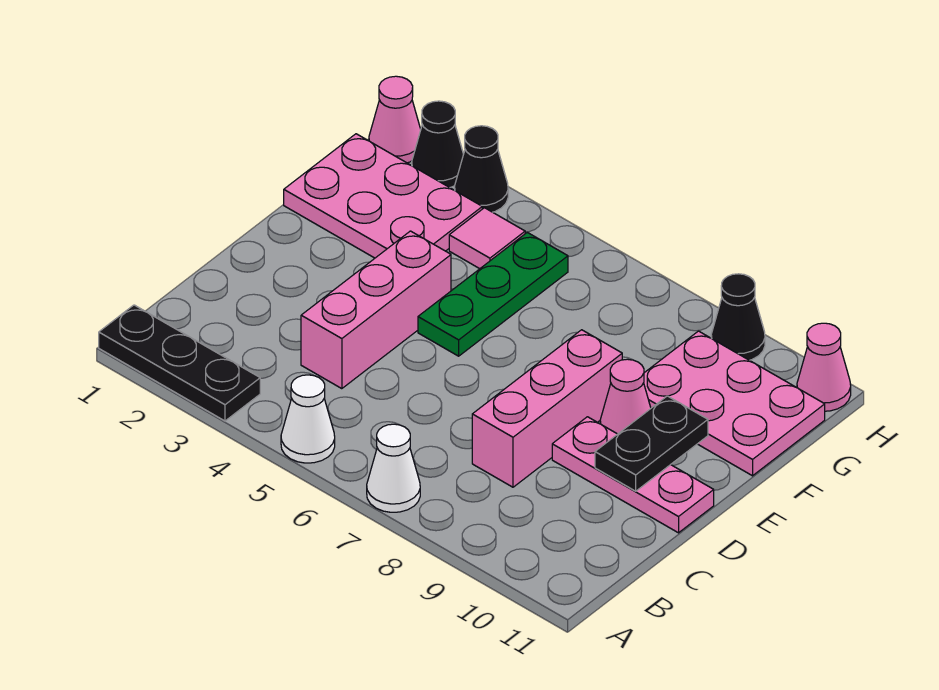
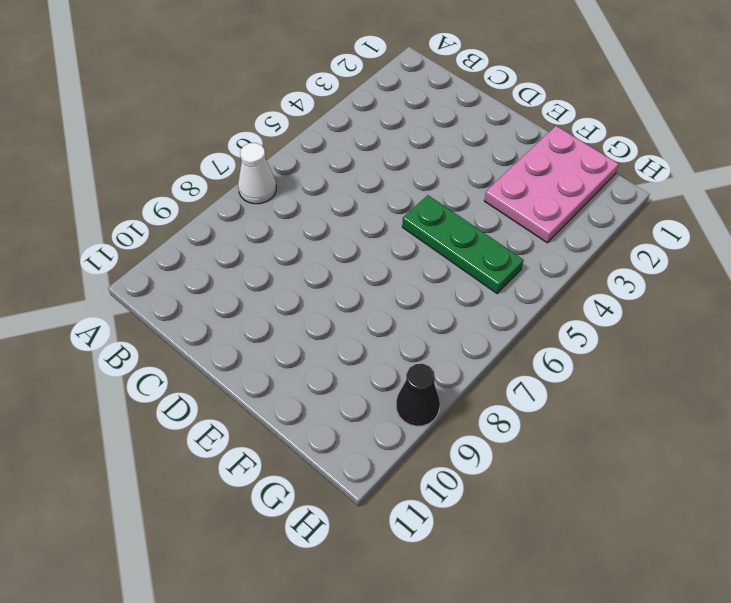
none -> black 1x3 plate [99,305,260,421]
none -> white 1x1 cone [281,375,335,463]
none -> pink 1x3 brick [301,231,451,389]

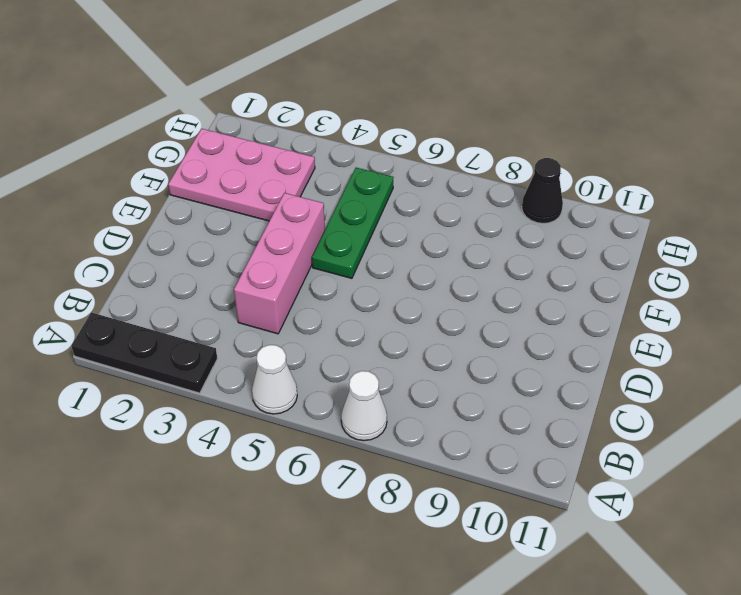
none -> pink 1x3 brick [472,330,622,487]
none -> pink 1x3 plate [552,417,714,533]
none -> pink 1x1 cone [600,359,651,434]

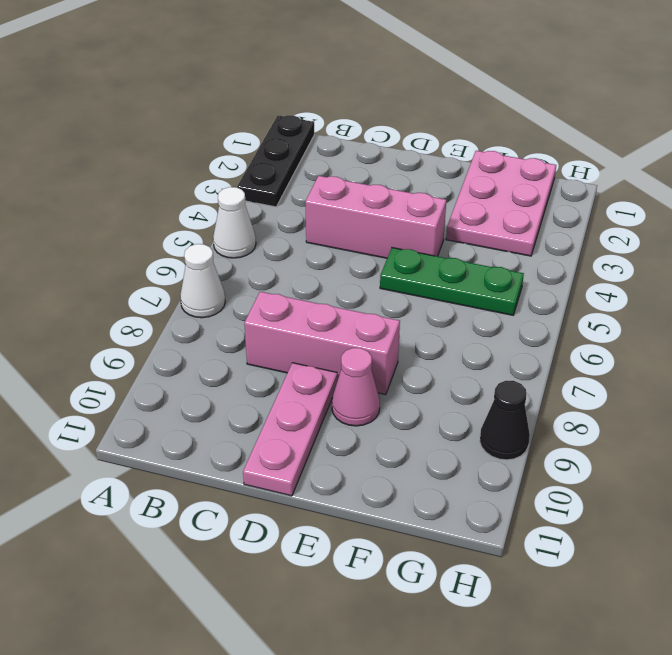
none -> pink 2x3 plate [644,331,825,476]
none -> pink 1x1 tile [449,208,525,269]
none -> pink 1x1 cone [369,76,421,163]

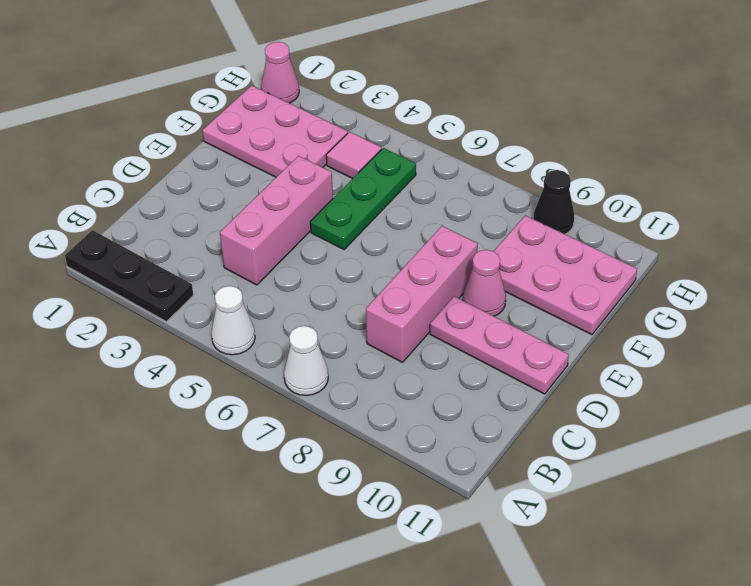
none -> black 1x1 cone [412,101,464,187]
none -> black 1x1 cone [455,126,508,212]
none -> pink 1x1 cone [797,323,851,411]

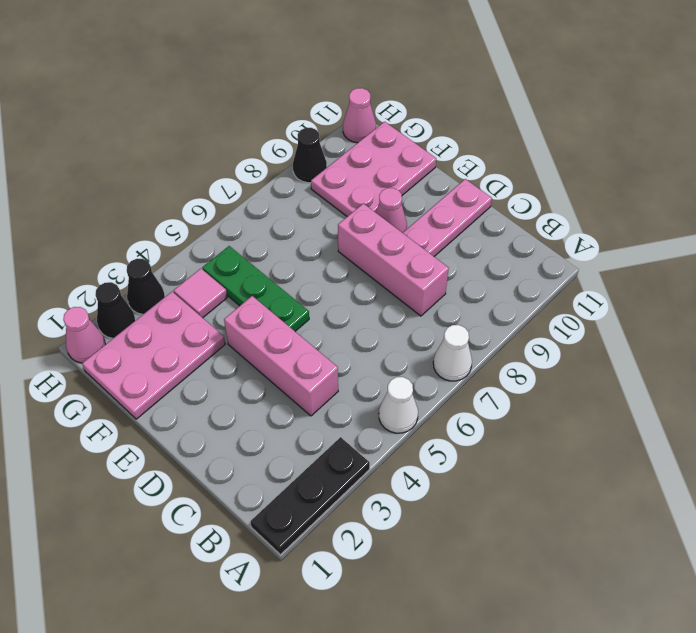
none -> black 1x2 plate [595,396,708,491]

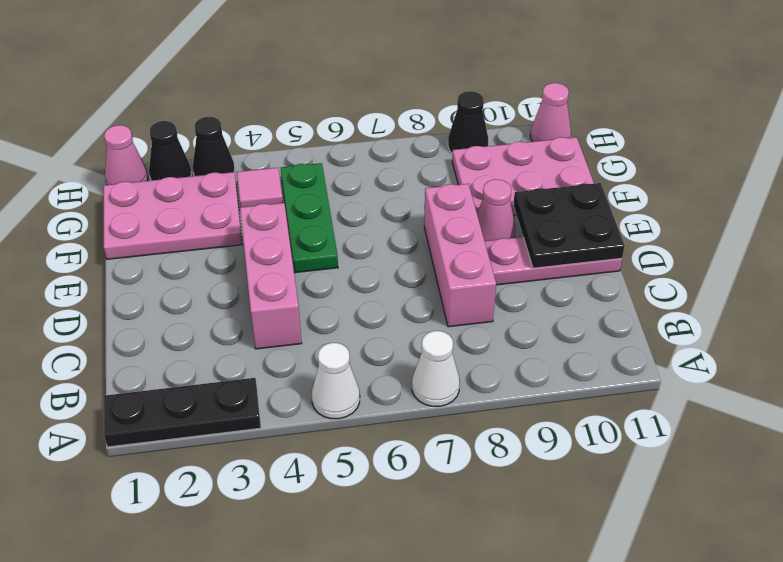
black 2x2 plate [513,183,625,268] -> black 1x2 plate [595,396,708,491]

